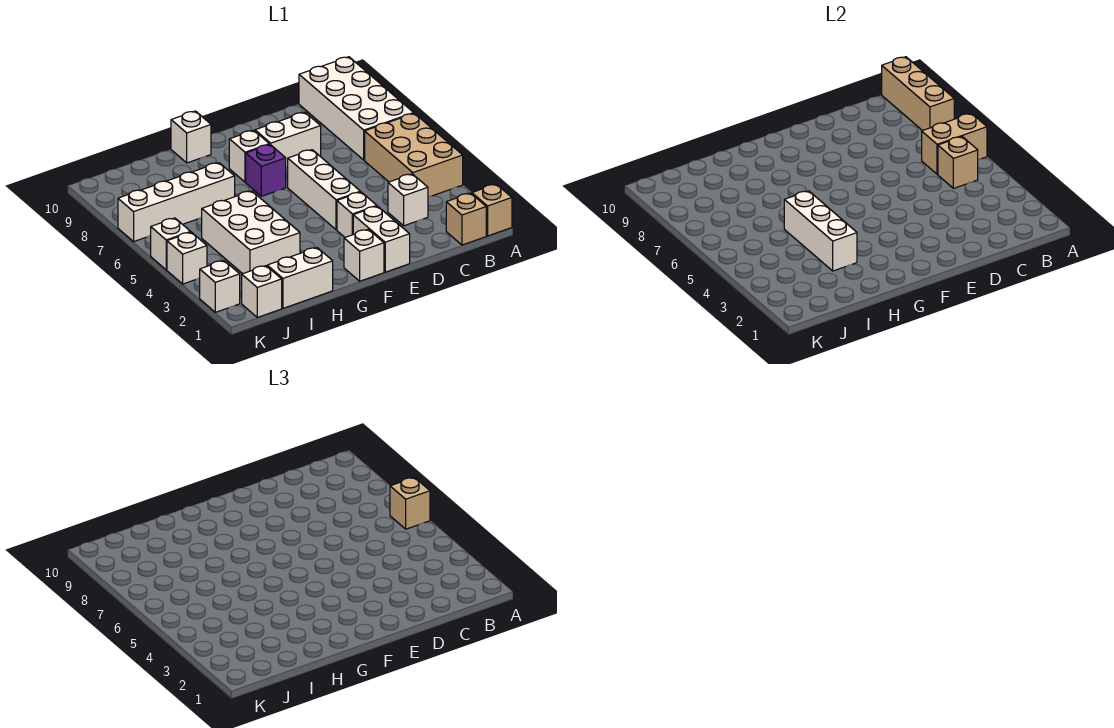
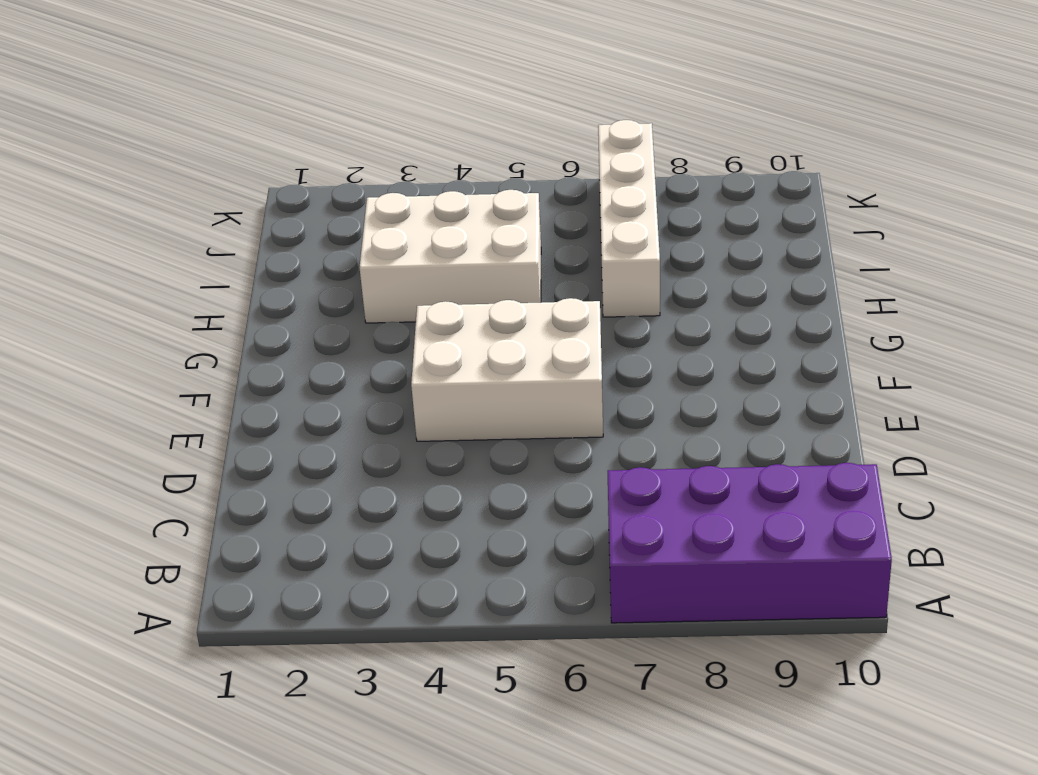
purple 2x4 brick [608,463,892,623] -> white 2x4 brick [299,57,414,160]
white 2x3 brick [411,298,603,441] -> white 1x3 brick [288,150,360,230]
none -> tan 1x1 brick [472,184,512,236]
none -> tan 2x3 brick [365,113,463,197]
none -> tan 1x1 brick [446,193,486,245]

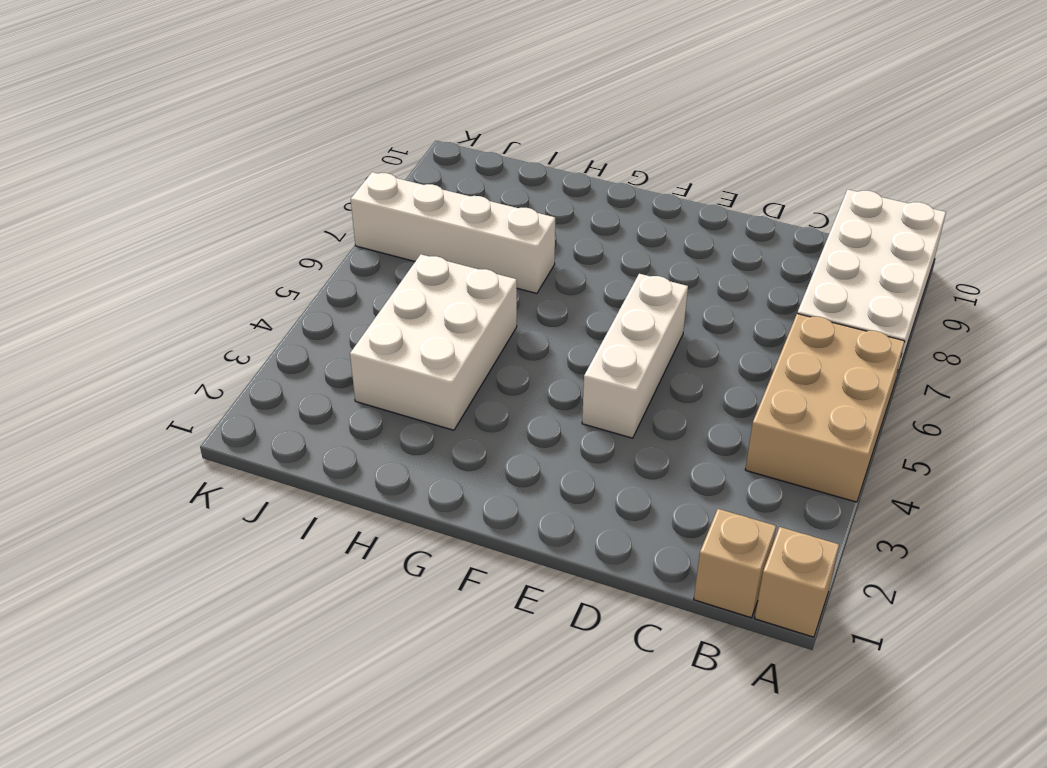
none -> white 1x1 brick [388,174,428,226]
none -> white 1x2 brick [255,112,321,167]
none -> white 1x2 brick [353,206,410,272]

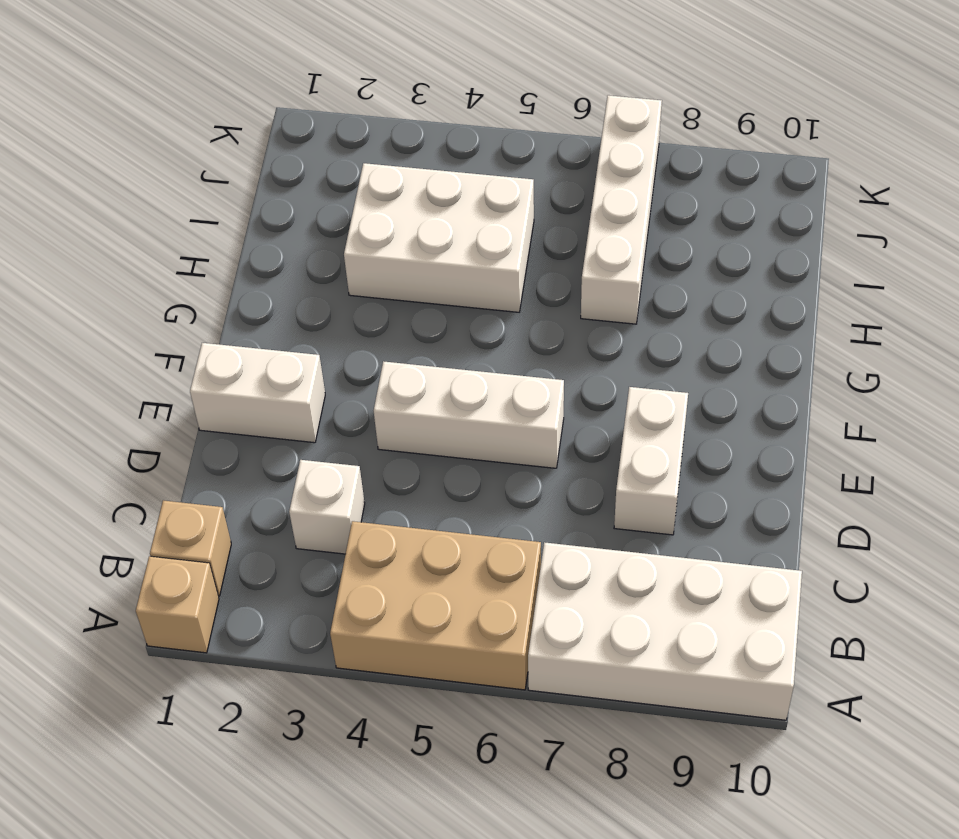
none -> white 1x1 brick [337,192,377,237]
none -> white 1x1 brick [344,229,384,281]
none -> purple 1x1 brick [246,144,286,196]

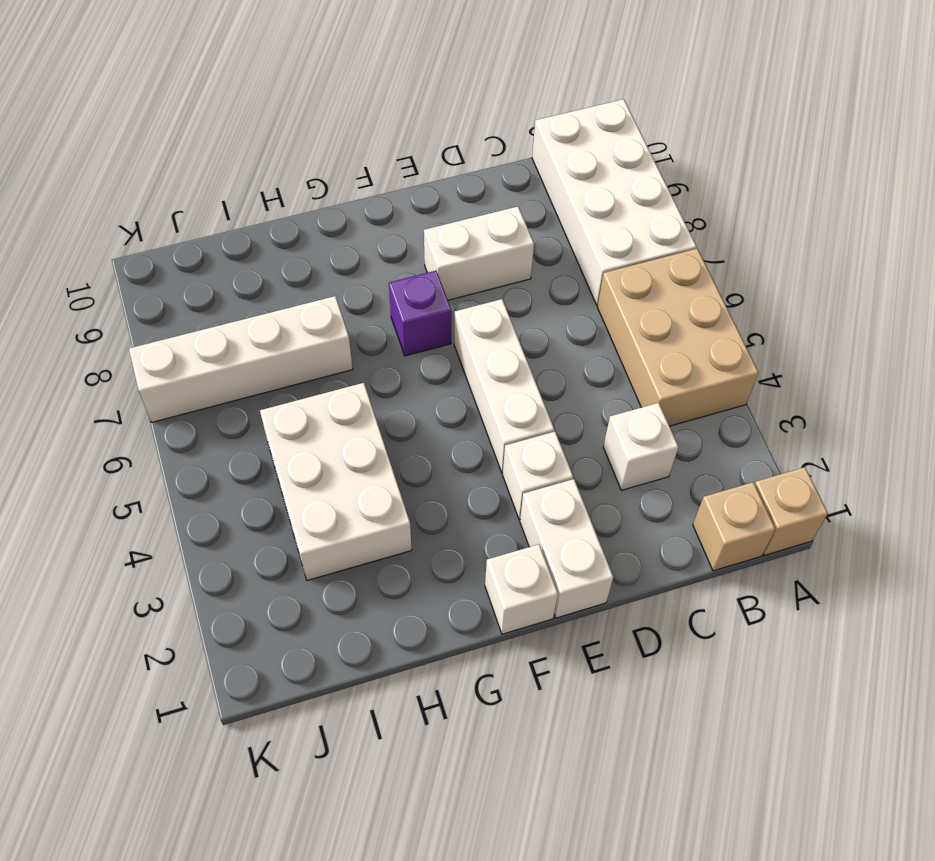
none -> white 1x1 brick [229,130,269,182]
none -> white 1x1 brick [171,111,211,163]
none -> white 1x2 brick [267,248,333,308]

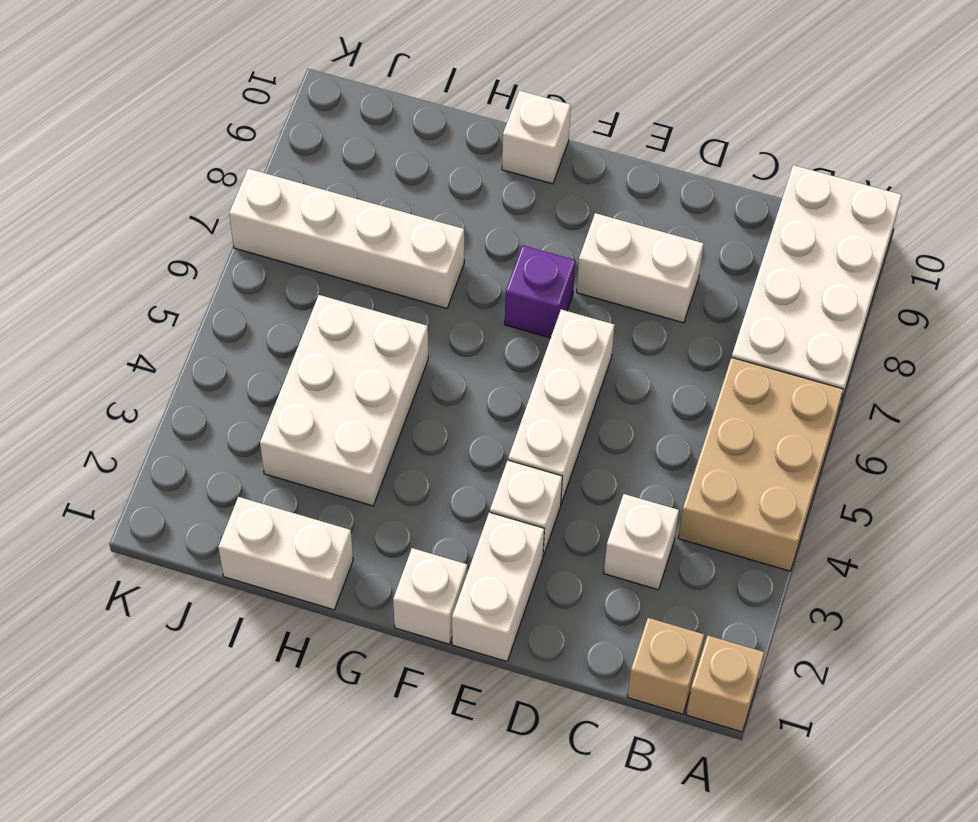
none -> white 1x1 brick [229,130,269,182]
none -> white 1x1 brick [242,266,282,317]
none -> white 1x1 brick [200,261,240,312]

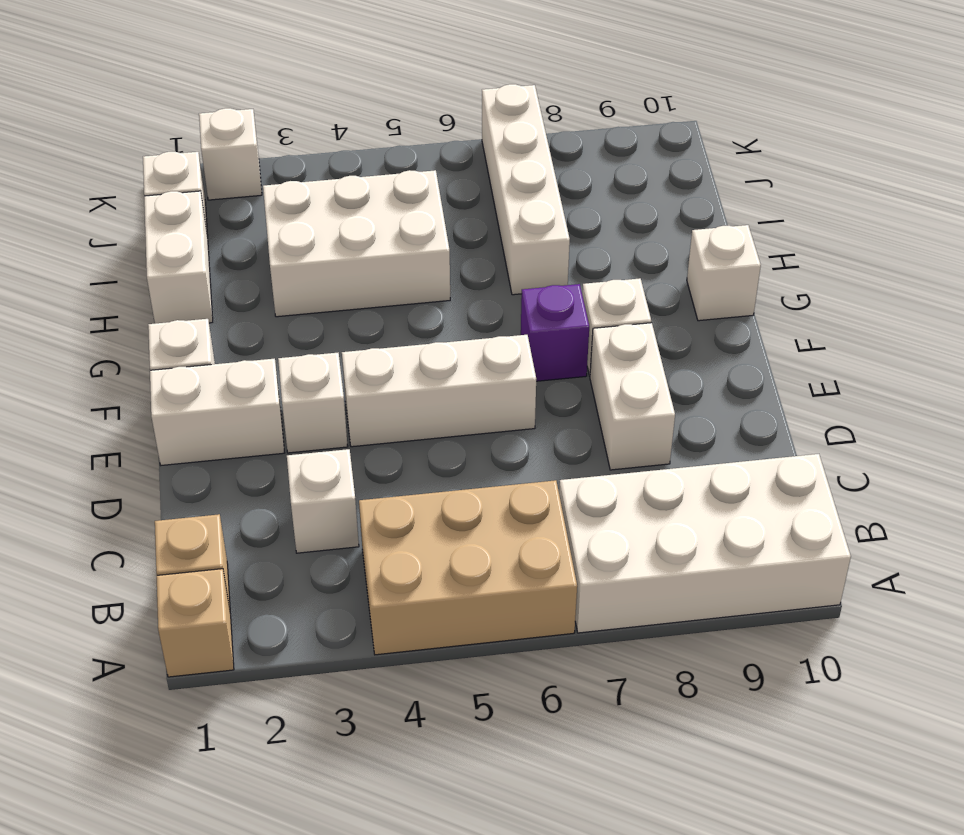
none -> white 1x1 brick [167,232,207,284]
none -> white 1x1 brick [151,218,190,270]
none -> tan 1x2 brick [922,113,987,174]

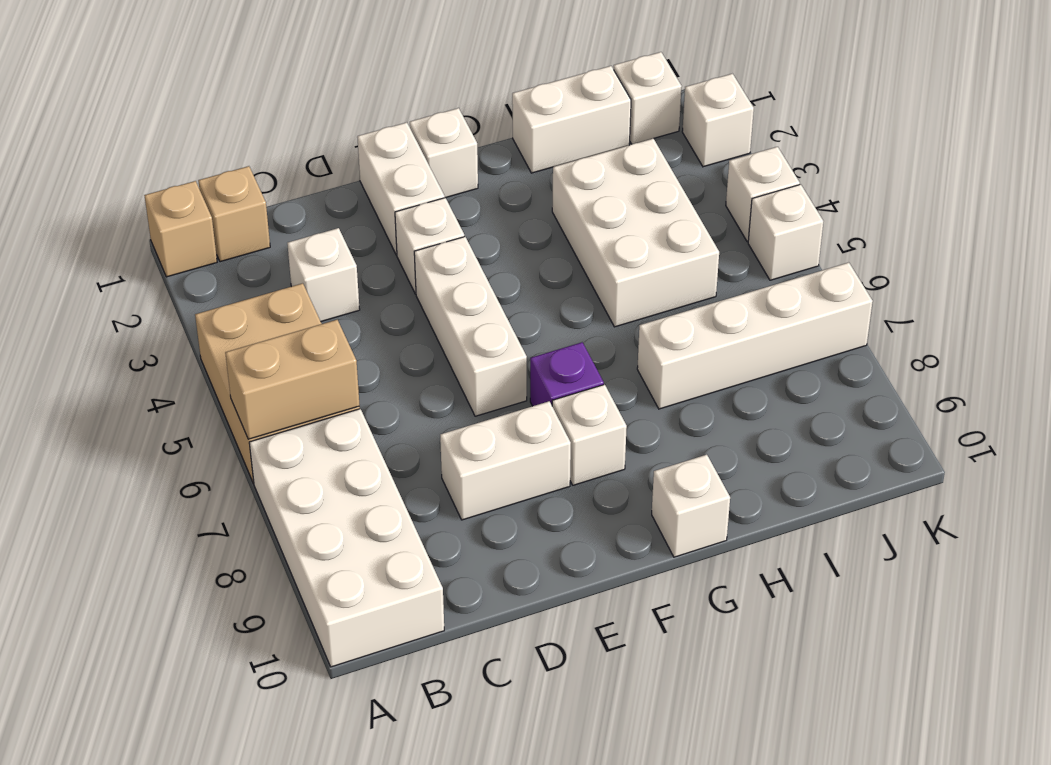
none -> tan 1x3 brick [882,57,954,131]
none -> tan 1x1 brick [938,137,978,188]
none -> white 1x3 brick [784,191,857,271]

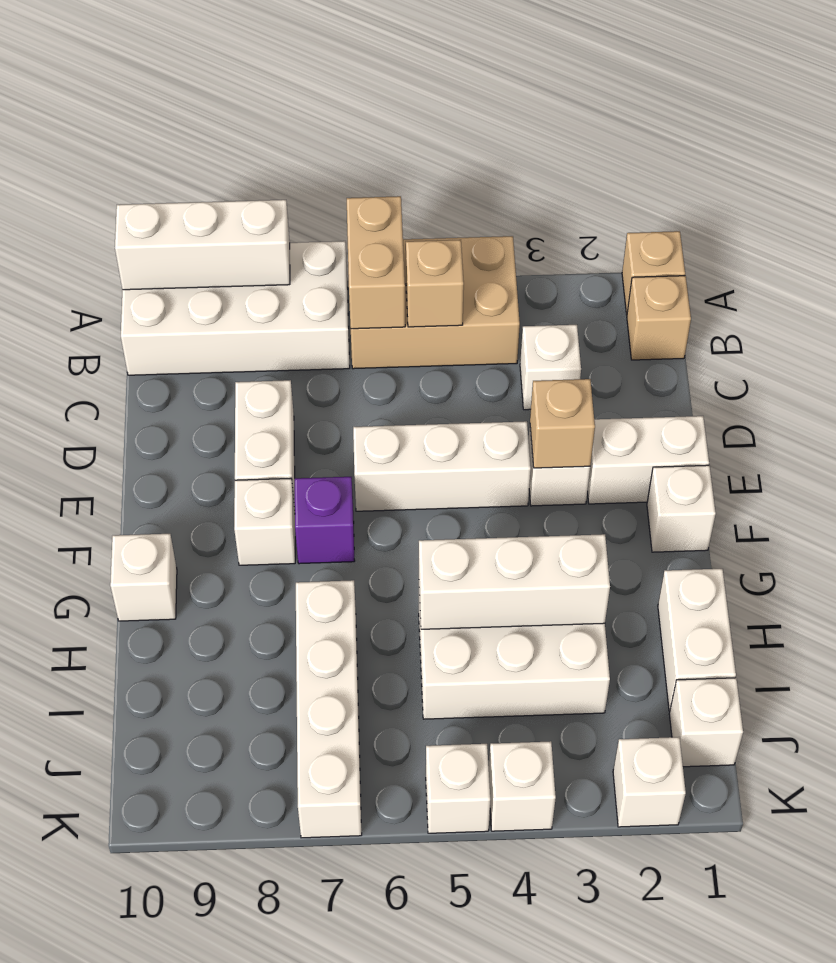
white 1x3 brick [115,200,290,290] -> tan 1x3 brick [882,57,954,131]
tan 1x1 brick [530,379,595,468] -> tan 1x1 brick moved to [390,477,430,529]

